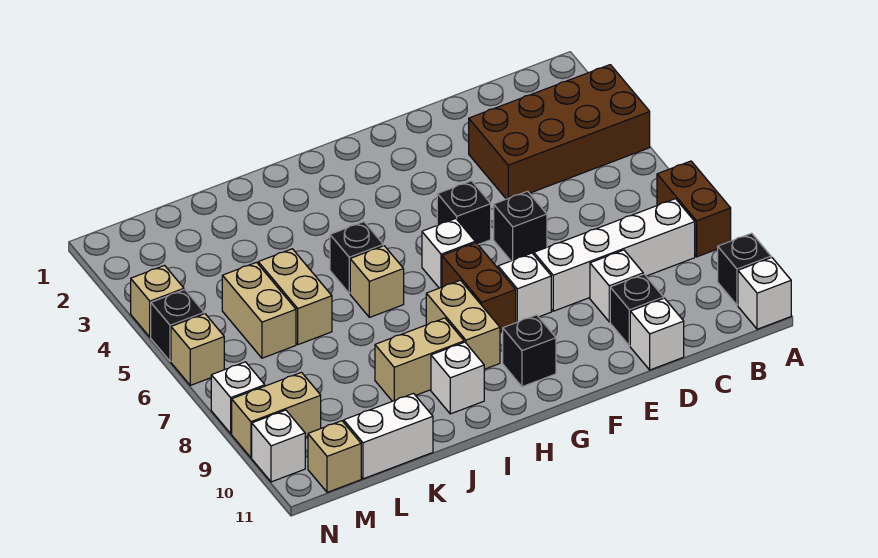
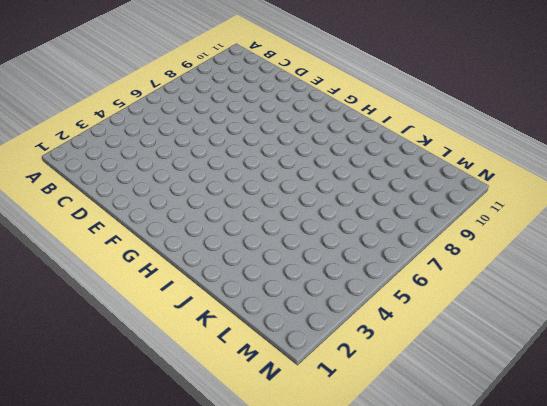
none -> brown 2x4 brick [469,65,650,199]
none -> brown 1x2 brick [657,161,731,257]
none -> black 1x1 brick [718,233,771,305]

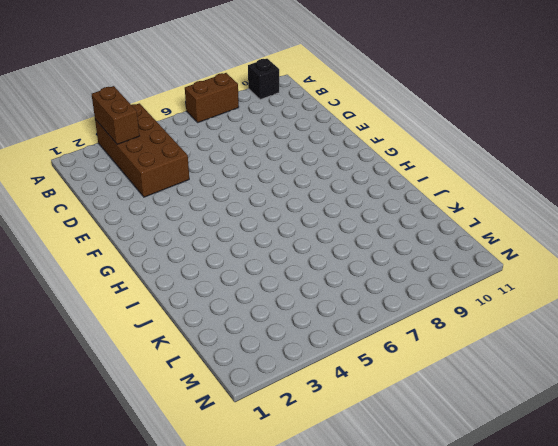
brown 1x2 brick [92,86,139,144] -> brown 1x2 brick turned to [442,243,516,331]
none -> white 1x1 brick [738,258,791,329]
none -> white 1x4 brick [534,199,695,311]
none -> white 1x1 brick [590,250,643,322]

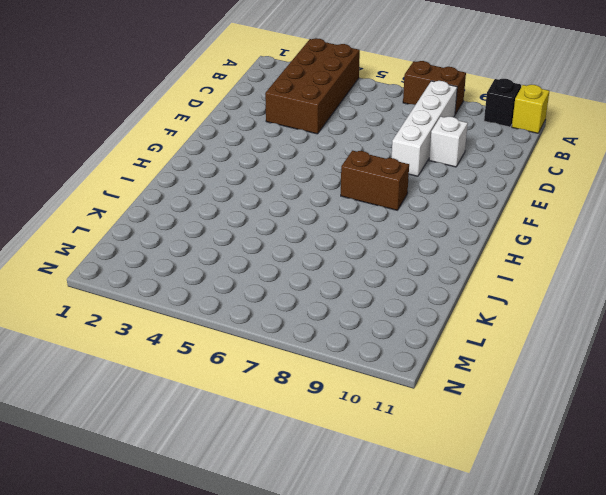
yellow 1x1 brick [512,85,549,133] -> white 1x1 brick [738,258,791,329]
none -> black 1x1 brick [610,274,664,346]
none -> white 1x1 brick [630,298,684,370]
none -> black 1x1 brick [494,191,547,261]

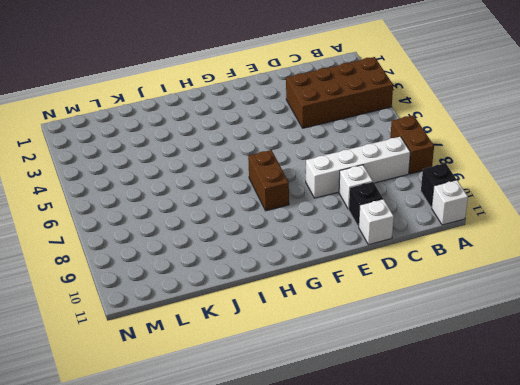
none -> black 1x1 brick [494,191,547,261]
none -> black 1x1 brick [437,181,491,244]
none -> white 1x1 brick [498,253,551,323]

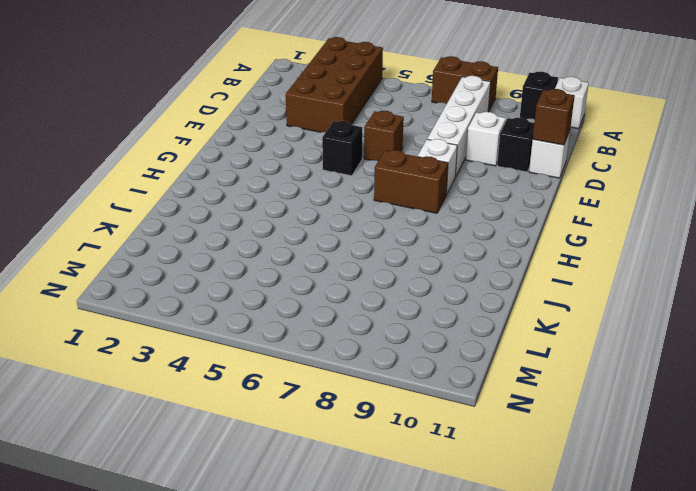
brown 1x1 brick [533,89,575,145] -> none
brown 1x1 brick [364,111,404,161] -> black 1x1 brick [494,191,547,261]
none -> white 1x1 brick [422,219,475,288]
none -> black 1x1 brick [503,315,556,387]
none -> tan 1x2 brick [426,280,500,369]

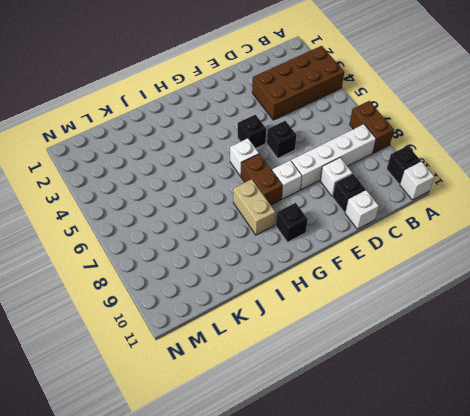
none -> black 1x1 brick [330,222,383,293]
none -> tan 1x1 brick [350,246,404,317]
none -> tan 1x2 brick [375,318,464,401]

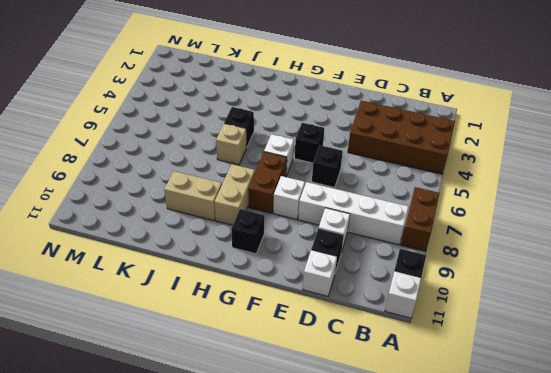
none -> white 1x1 brick [431,342,484,414]
none -> tan 1x2 brick [258,249,332,345]
none -> white 1x2 brick [344,394,433,479]

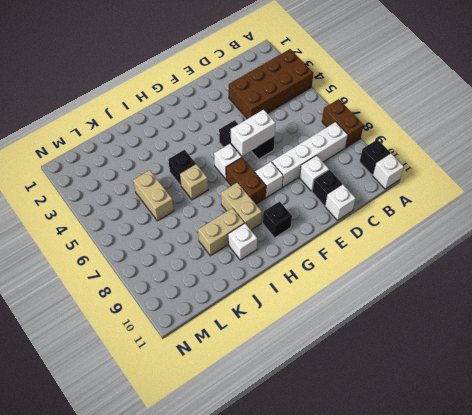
white 1x2 brick [231,110,276,156] -> white 1x2 brick moved to [344,394,433,479]
none -> tan 1x2 brick [222,262,296,358]
none -> tan 1x2 brick [232,372,321,458]
none -> tan 1x1 brick [308,421,361,492]

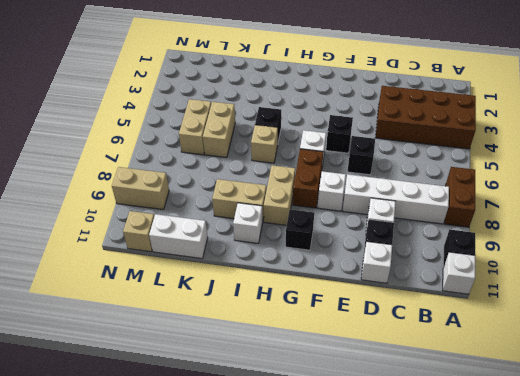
none -> tan 1x1 brick [131,266,184,337]
none -> black 1x1 brick [151,290,204,361]
none -> tan 1x1 brick [171,314,224,385]

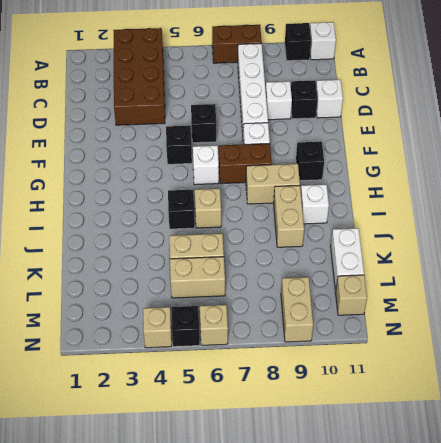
none -> white 1x1 brick [211,362,265,434]
none -> white 1x1 brick [252,410,305,482]

